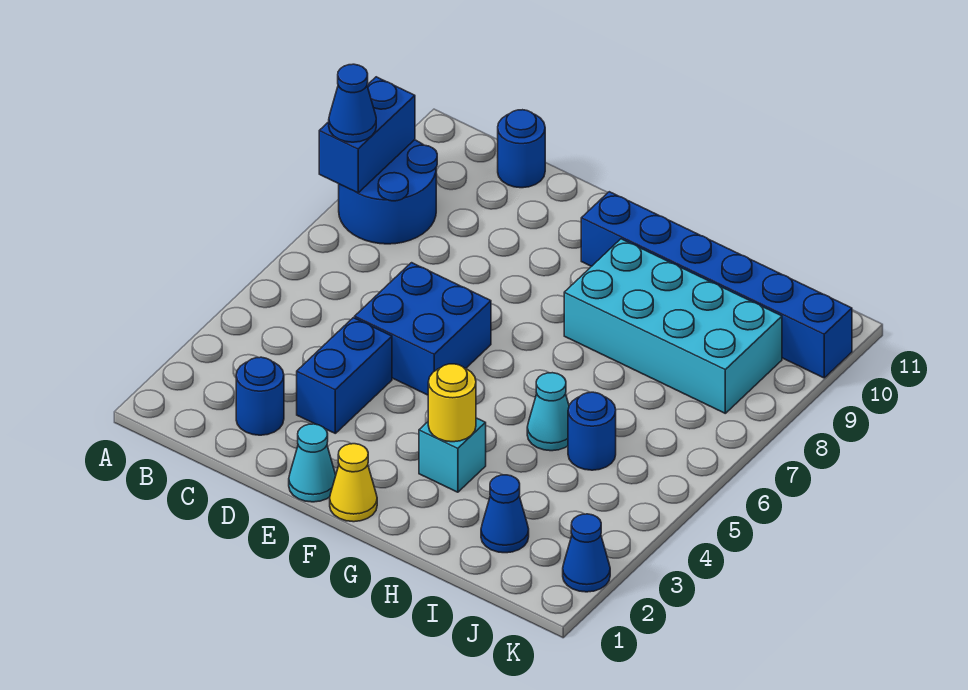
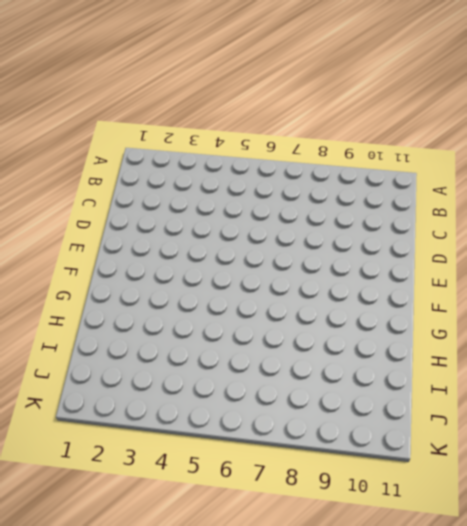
none -> blue 2x2 round brick [339,140,437,244]
none -> blue 1x1 round brick [236,357,284,435]
none -> blue 1x1 round brick [498,110,545,188]

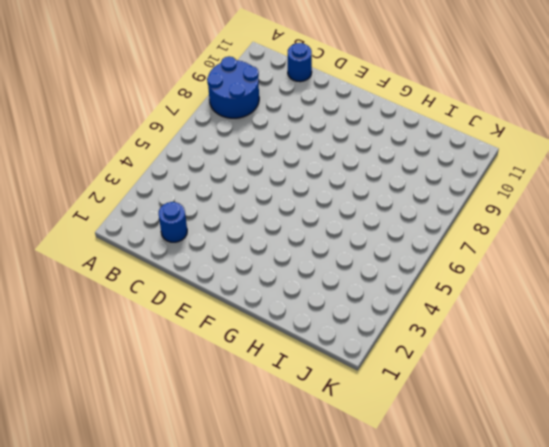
none -> blue 1x2 brick [297,318,392,433]
none -> blue 2x2 brick [355,263,491,395]
none -> cyan 1x1 cone [289,424,336,502]

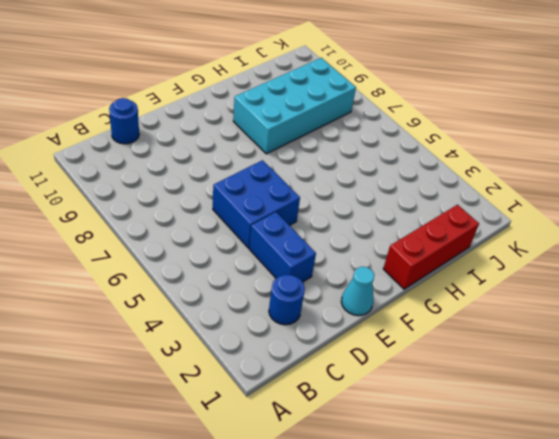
red 1x3 brick [383,205,479,289] -> none
none -> blue 2x2 round brick [339,140,437,244]
none -> yellow 1x1 cone [330,444,377,522]
none -> blue 1x6 brick [581,192,852,378]

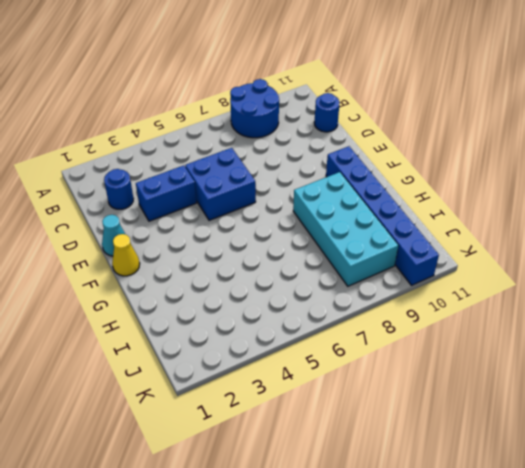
none -> cyan 1x1 brick [419,418,486,492]
none -> cyan 1x1 cone [527,373,569,451]
none -> blue 1x1 cone [481,475,529,553]

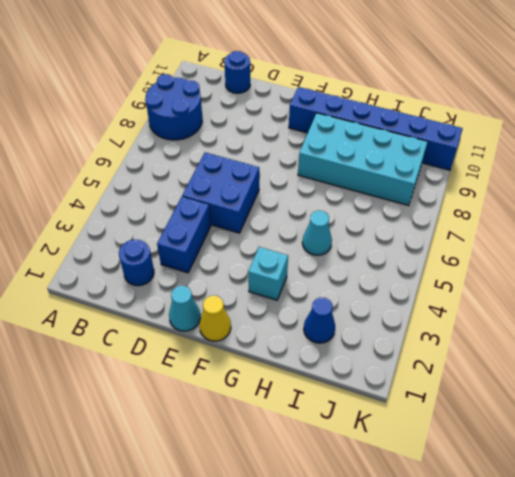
none -> blue 1x1 round brick [568,392,616,470]
none -> blue 1x1 cone [563,514,610,592]
none -> blue 1x2 brick [319,77,415,193]

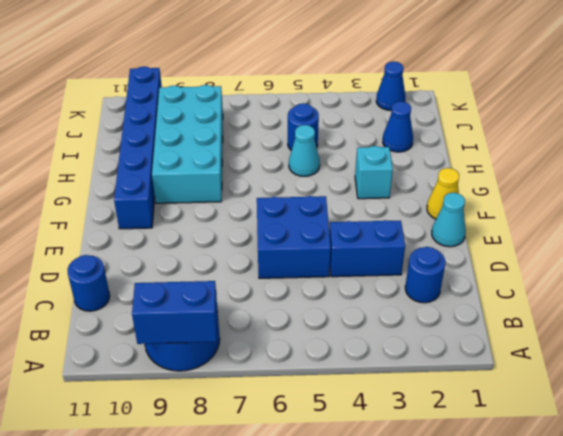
none -> yellow 1x1 round brick [428,364,476,442]
none -> blue 1x1 cone [329,64,376,142]

